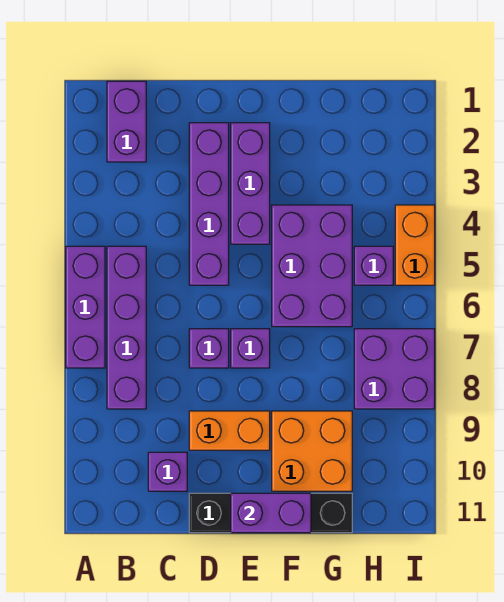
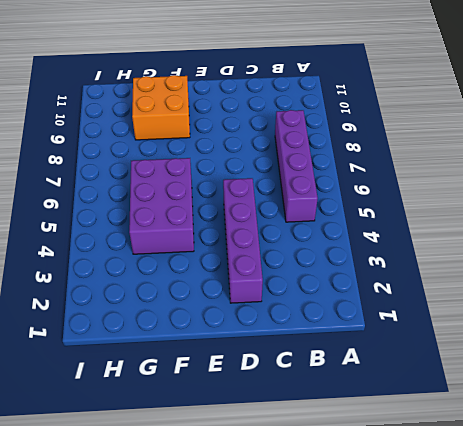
none -> purple 1x3 brick [66,246,105,368]
none -> purple 1x2 brick [107,81,146,162]
none -> purple 1x1 brick [148,452,187,491]

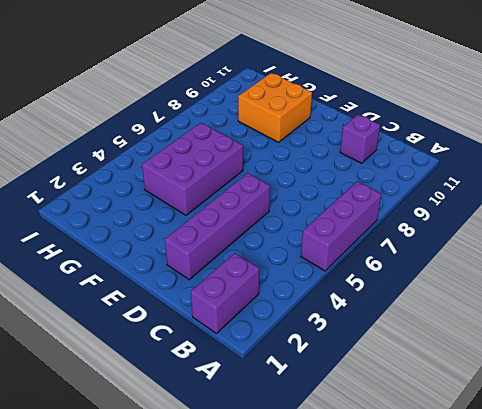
none -> purple 1x4 brick [107,246,146,409]
none -> purple 1x1 brick [189,329,229,368]
none -> orange 1x2 brick [189,411,270,450]

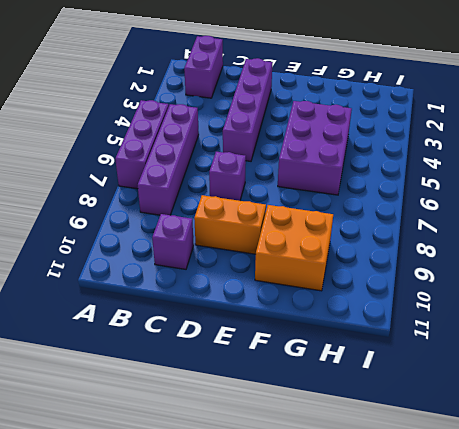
none -> black 1x4 brick [189,493,352,533]
none -> purple 1x3 brick [231,123,270,244]
none -> purple 1x1 brick [231,329,270,368]

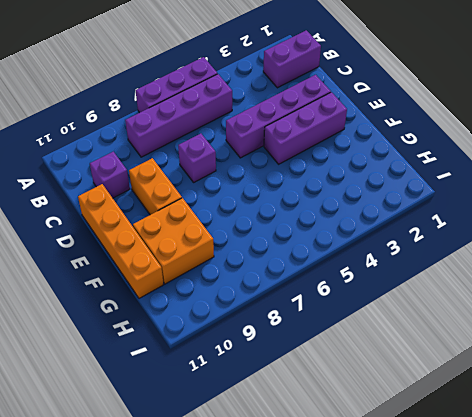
orange 1x4 brick [78,184,164,298] -> black 1x4 brick [189,493,352,533]
none -> purple 1x1 brick [231,329,270,368]
none -> purple 2x3 brick [272,205,352,327]
none -> purple 1x1 brick [354,246,393,285]

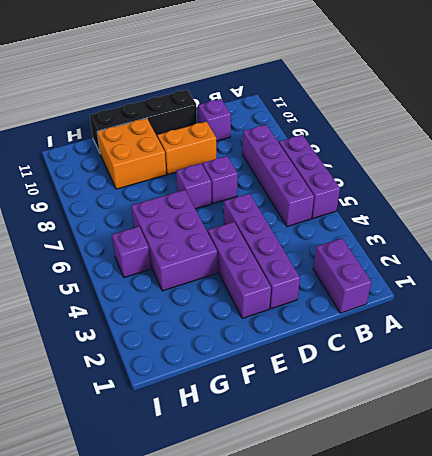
none -> purple 2x2 brick [354,329,435,409]
none -> orange 1x2 brick [395,205,435,285]
none -> purple 1x2 brick [231,493,311,533]

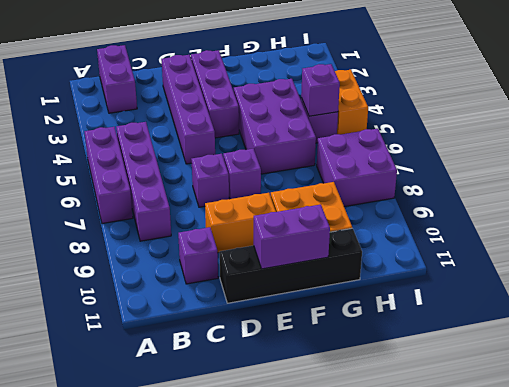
purple 1x1 brick [301,64,340,116] -> none

